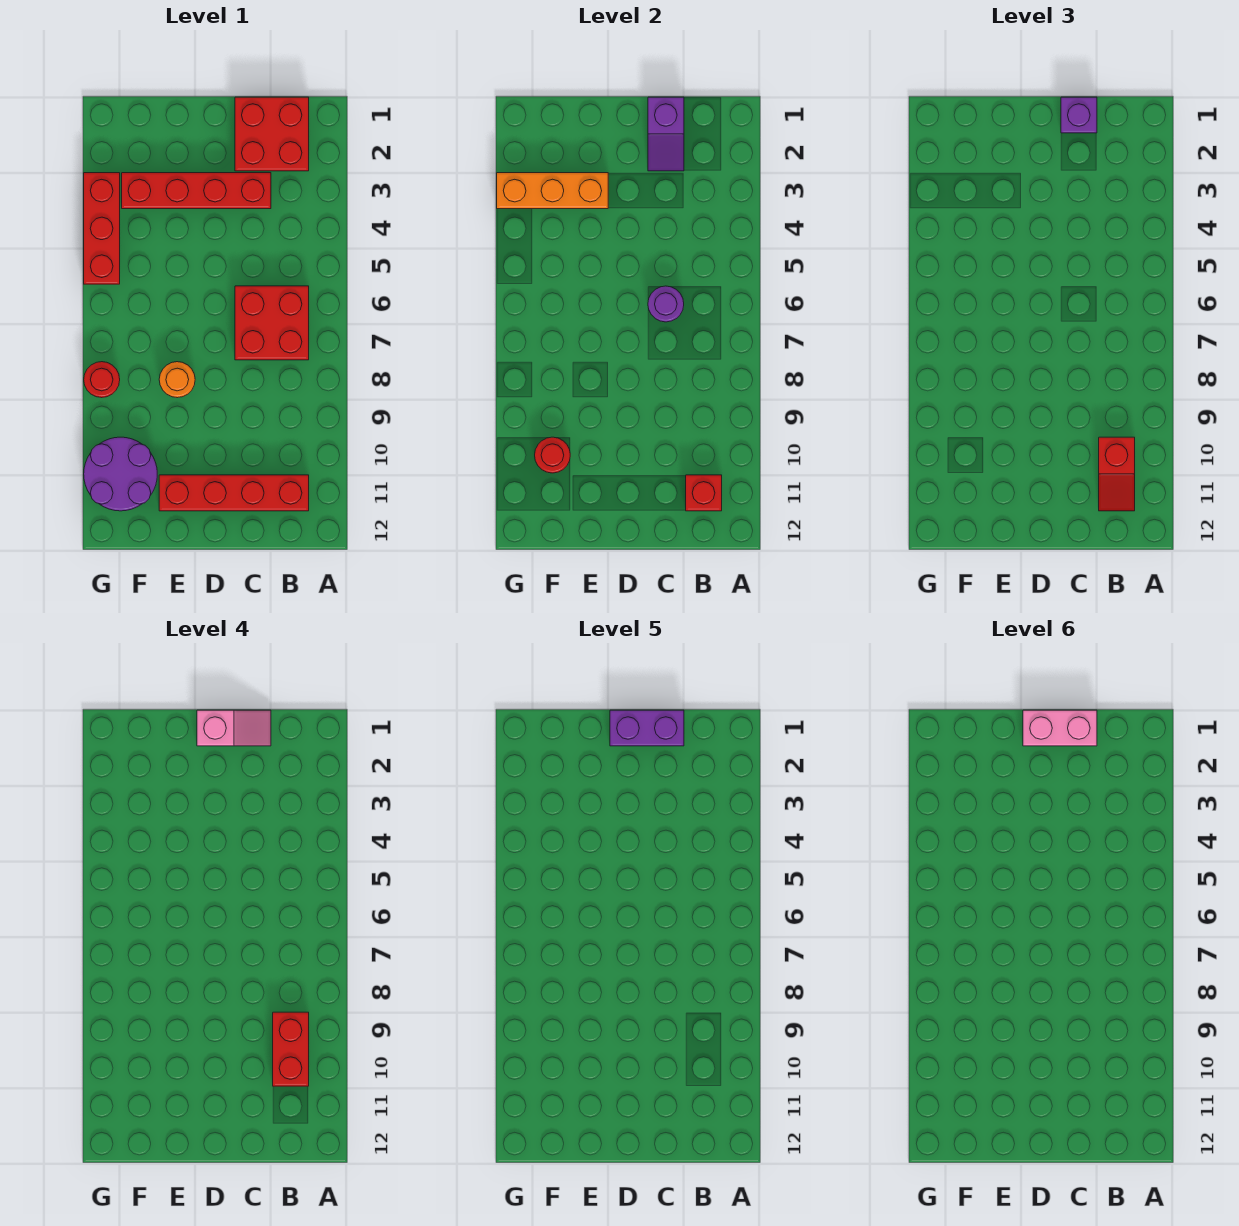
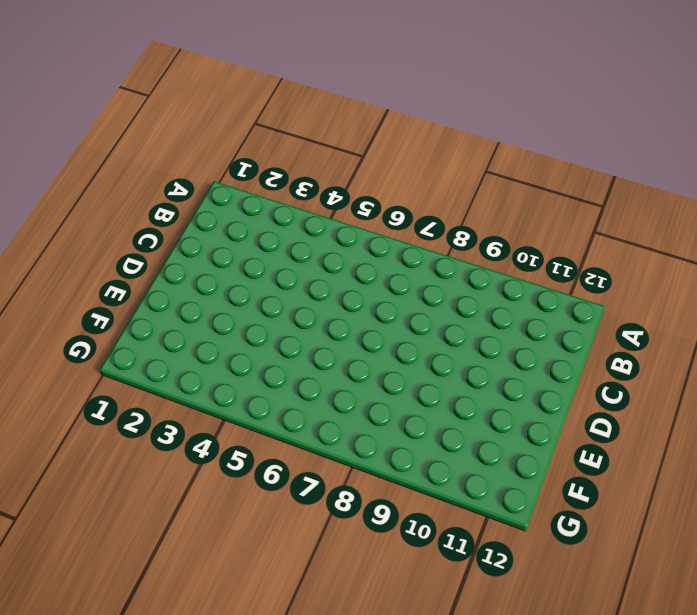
none -> red 2x2 brick [235,97,309,171]
none -> red 2x2 brick [235,286,309,360]
none -> red 1x4 brick [159,475,309,511]

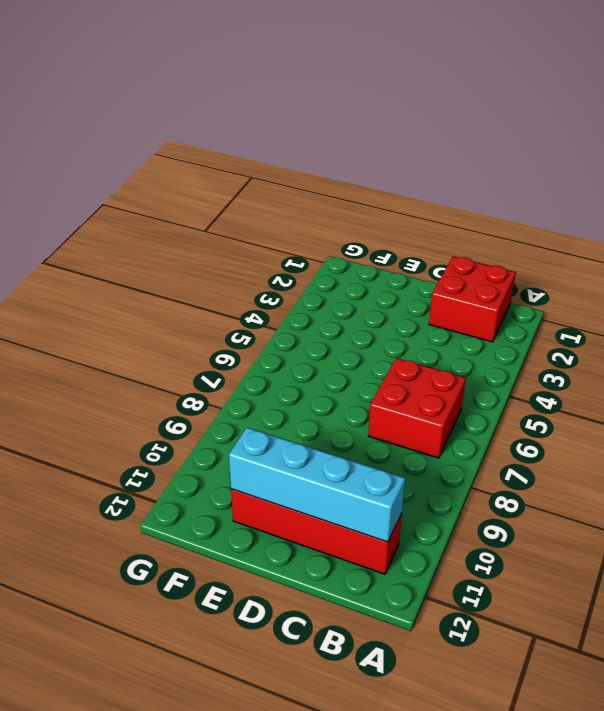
cyan 1x4 brick [229,427,405,542] -> red 1x1 brick [686,475,722,511]
none -> red 1x4 brick [122,173,271,209]
none -> orange 1x1 round brick [159,362,195,398]
none -> purple 2x2 round brick [84,437,157,511]

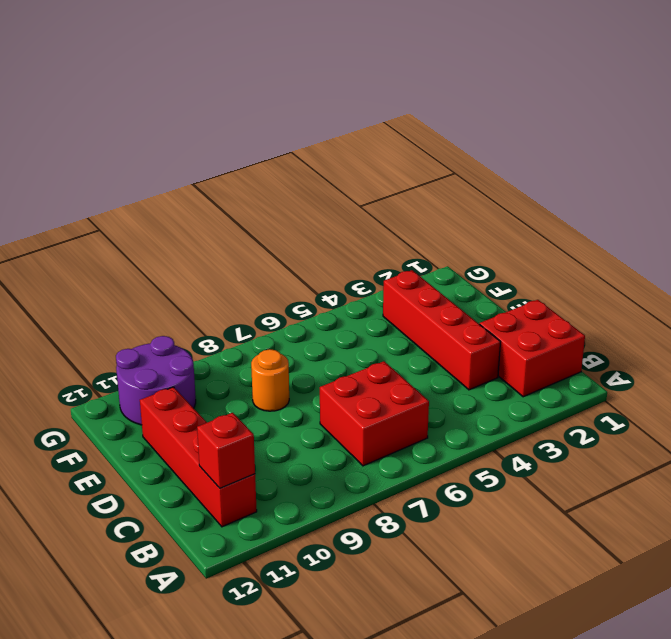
none -> red 1x3 brick [84,173,120,284]
none -> red 1x1 round brick [84,362,120,398]
none -> purple 1x2 slope [648,97,684,171]

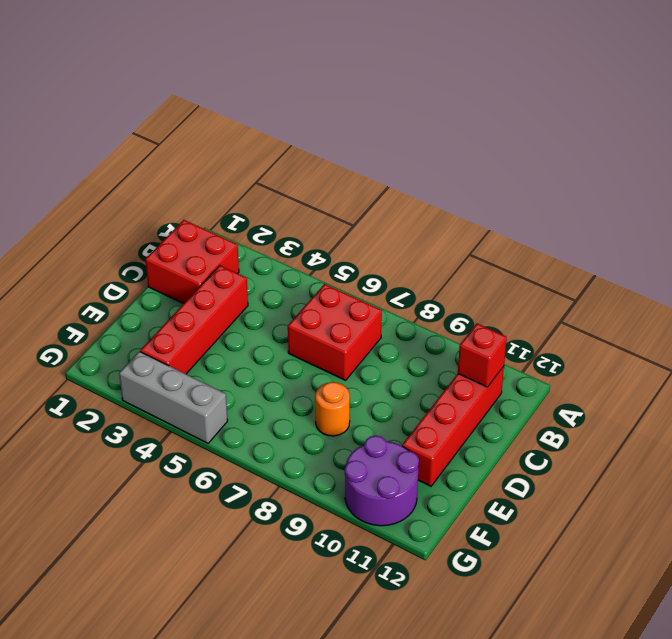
grey 1x3 brick [119,351,228,443] -> red 1x3 brick [84,173,120,284]
none -> red 1x1 round brick [84,362,120,398]
none -> purple 1x2 slope [648,97,684,171]
none -> purple 1x1 round brick [648,286,684,322]

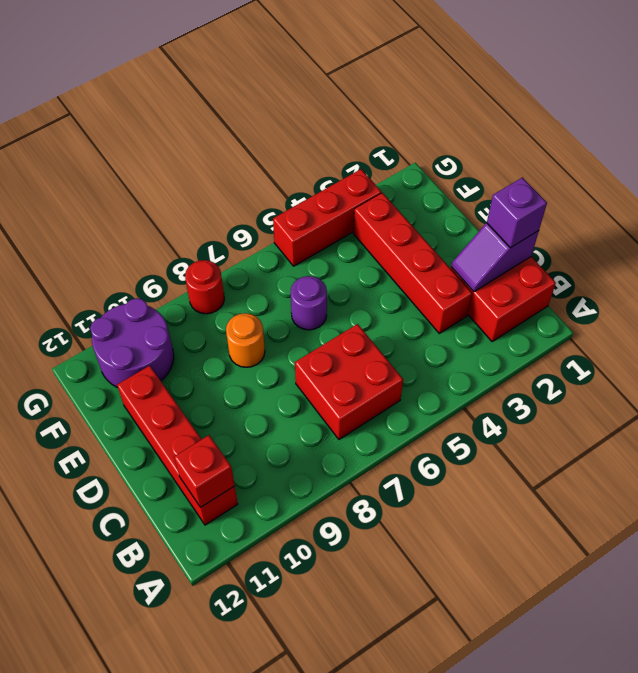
purple 1x1 round brick [291,276,327,330] -> purple 1x1 round brick moved to [648,286,684,322]
none -> orange 1x3 brick [497,173,608,209]
none -> red 1x1 round brick [535,437,570,473]
none -> red 1x2 slope [1099,437,1135,511]

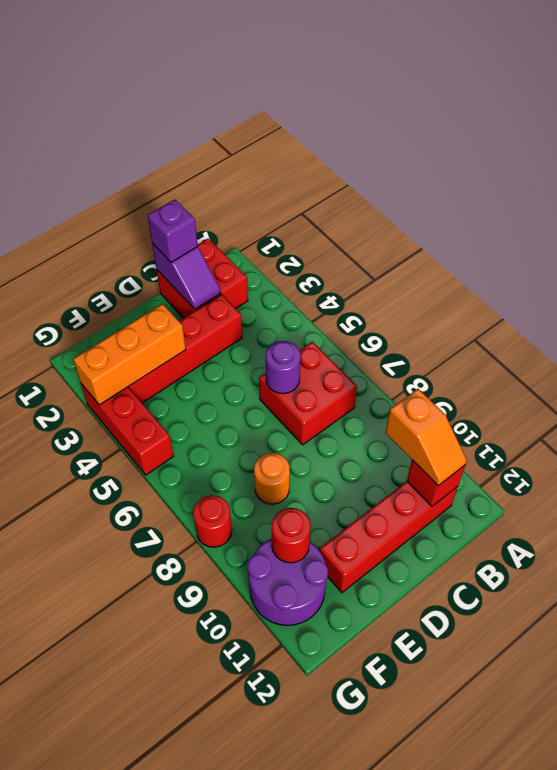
orange 1x2 slope [385,389,467,485] -> red 1x2 slope [1099,437,1135,511]
none -> red 1x2 brick [273,1012,309,1086]
none -> pink 1x2 slope [197,710,271,746]
none -> purple 1x2 brick [610,710,684,746]

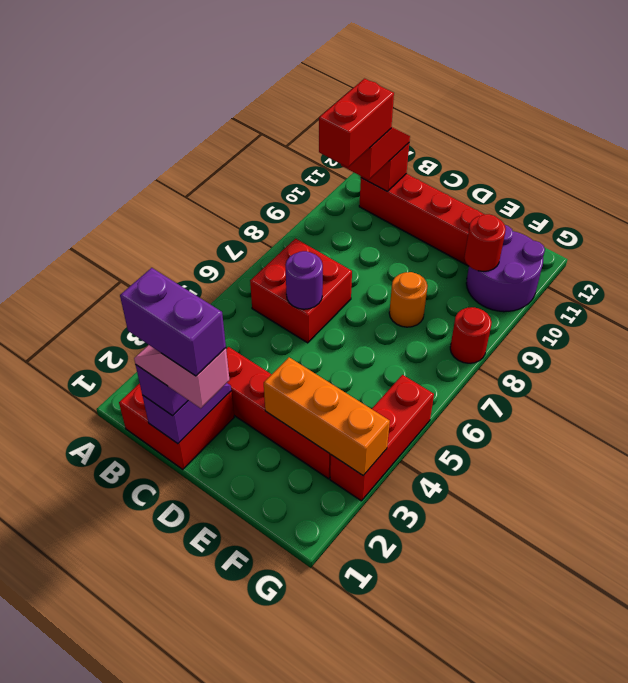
none -> pink 1x2 brick [1023,710,1097,746]

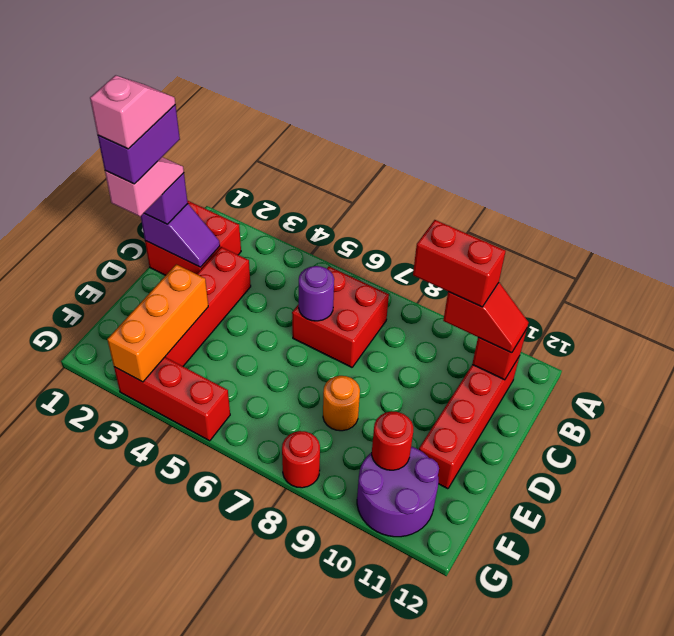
pink 1x2 slope [90,75,175,149] -> pink 1x2 brick [1023,710,1097,746]

